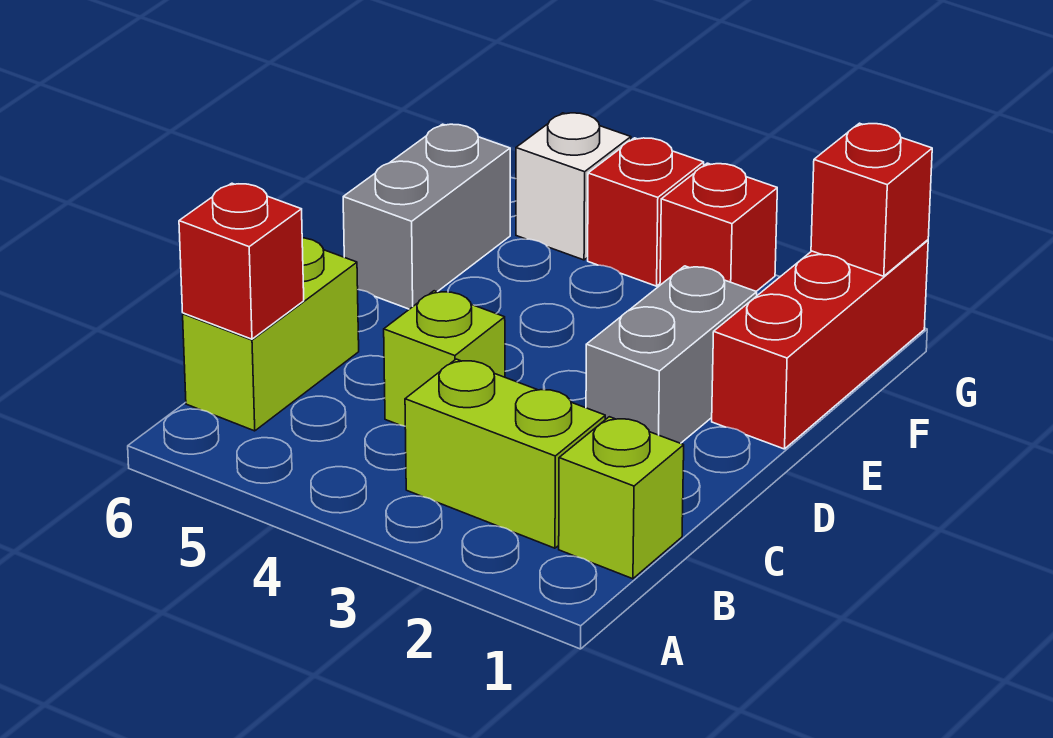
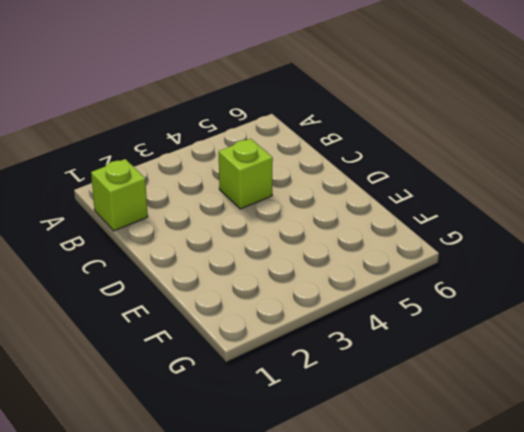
none -> lime 1x2 brick [405,359,605,548]
none -> lime 1x2 brick [183,238,359,431]
none -> grey 1x2 brick [586,266,757,443]

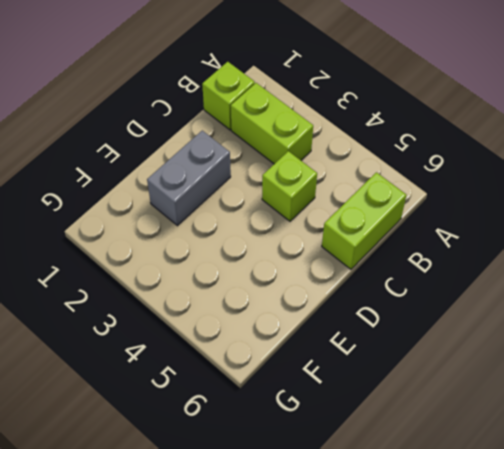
none -> red 1x3 brick [712,240,928,449]
none -> grey 1x2 brick [343,124,510,309]
none -> red 1x1 brick [660,163,777,291]

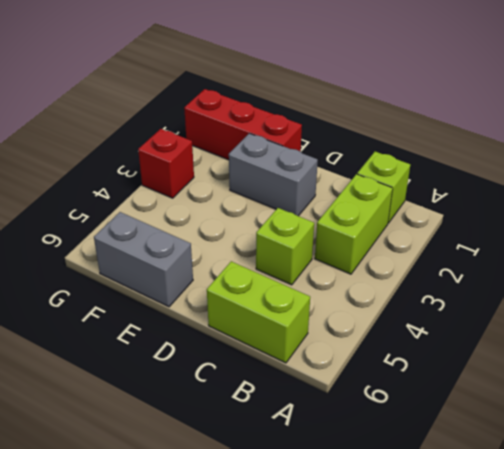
none -> red 1x1 brick [588,138,704,286]
none -> white 1x1 brick [516,113,631,260]
none -> red 1x1 brick [179,183,304,339]

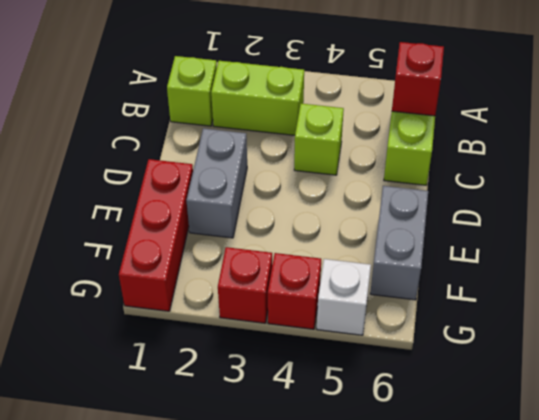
none -> red 1x1 brick [811,123,932,276]

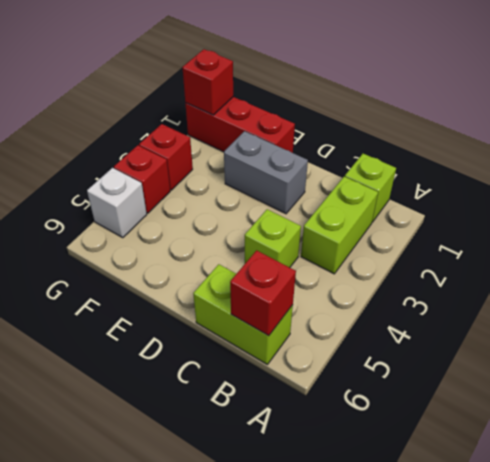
none -> grey 1x2 brick [343,124,510,309]

